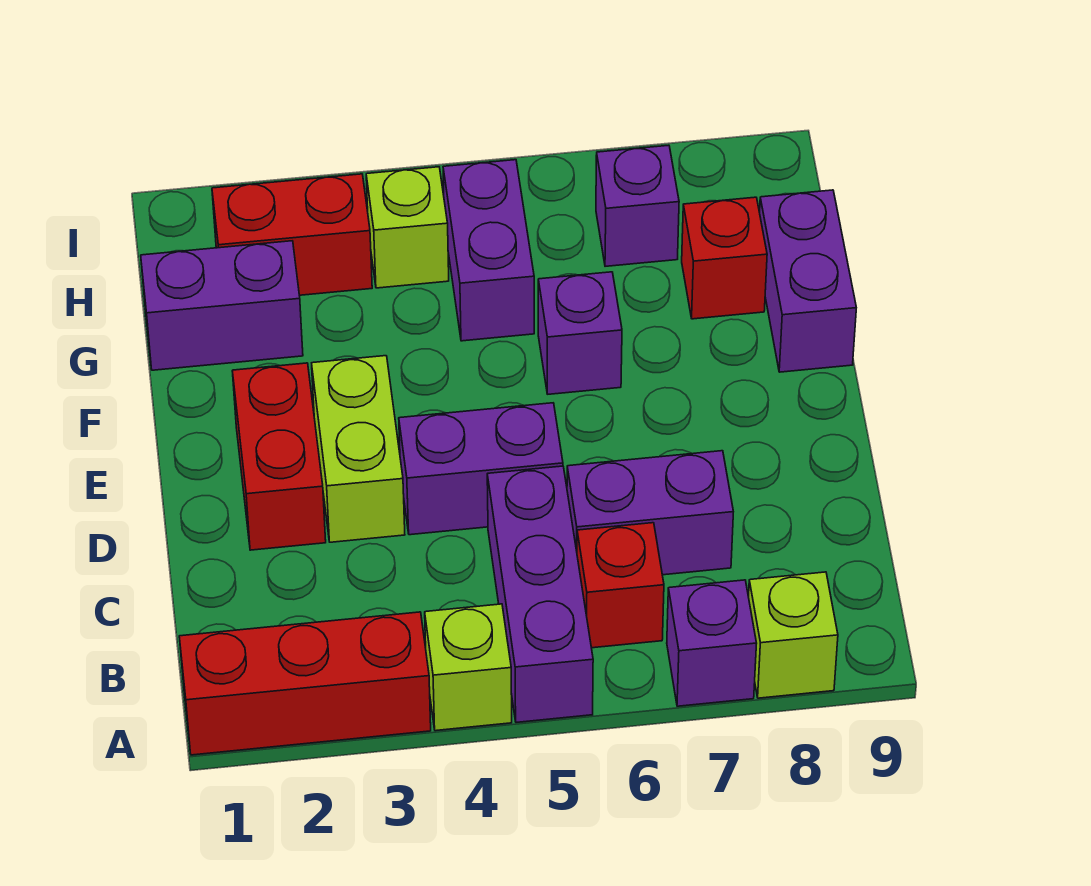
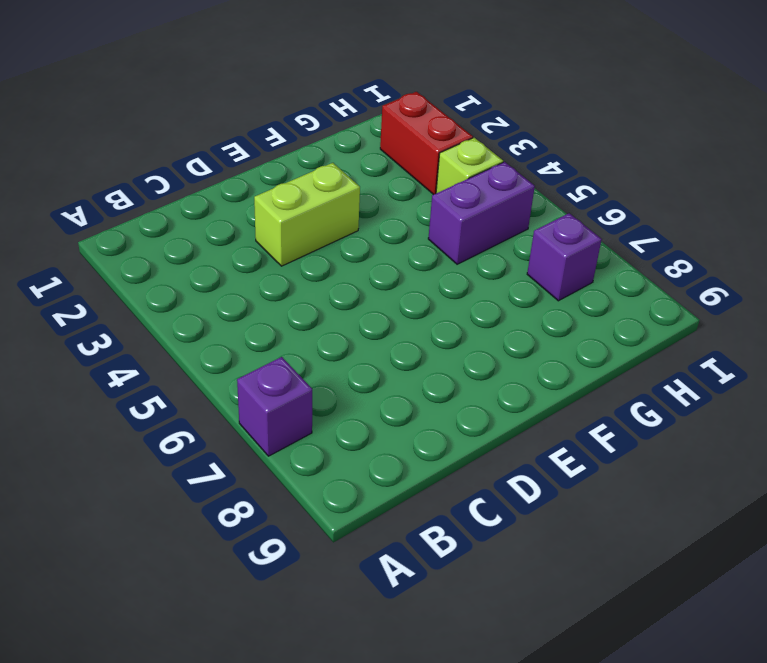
none -> red 1x3 brick [179,612,431,755]
none -> lime 1x1 brick [425,604,512,731]
none -> purple 1x3 brick [487,466,593,722]

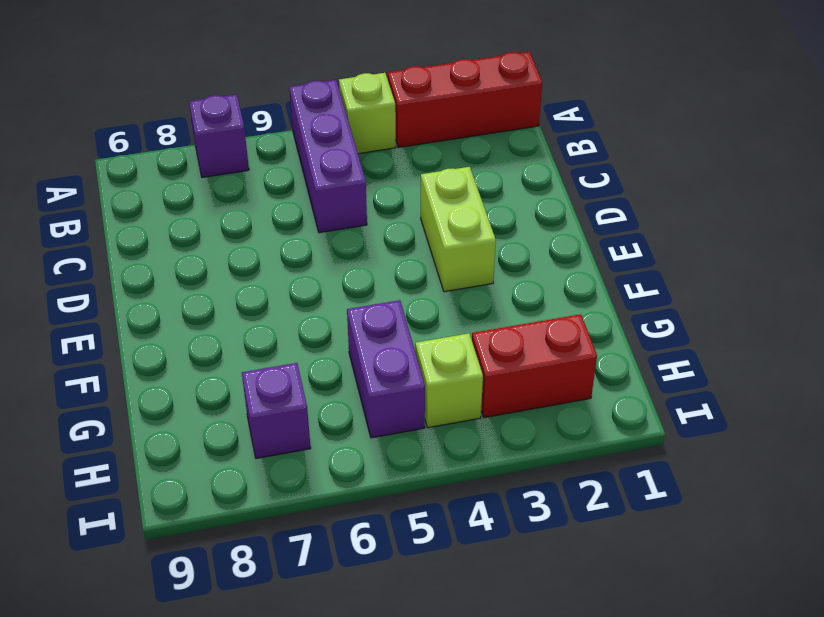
none -> lime 1x1 brick [749,572,838,698]
none -> red 1x1 brick [577,523,664,648]
none -> purple 1x2 brick [567,451,733,575]

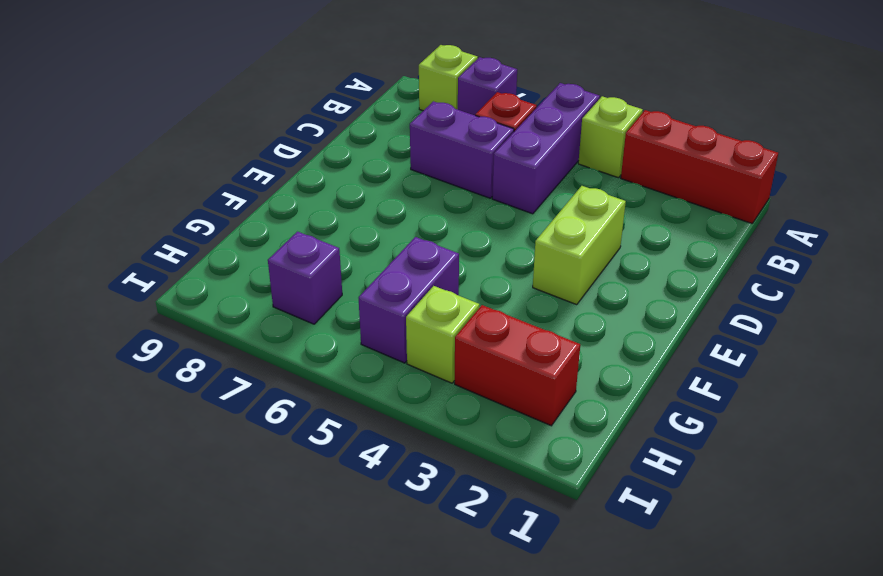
none -> red 1x2 brick [232,363,326,550]
none -> purple 1x2 brick [399,403,563,535]
none -> purple 1x1 brick [538,272,622,394]

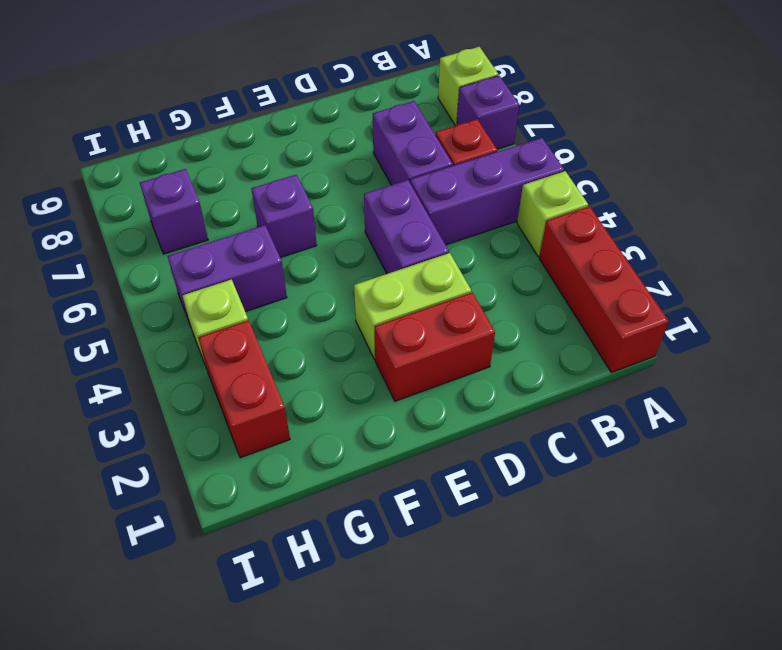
none -> purple 1x2 brick [760,190,856,372]
none -> purple 1x2 brick [141,241,303,370]
none -> red 1x1 brick [682,197,767,319]

